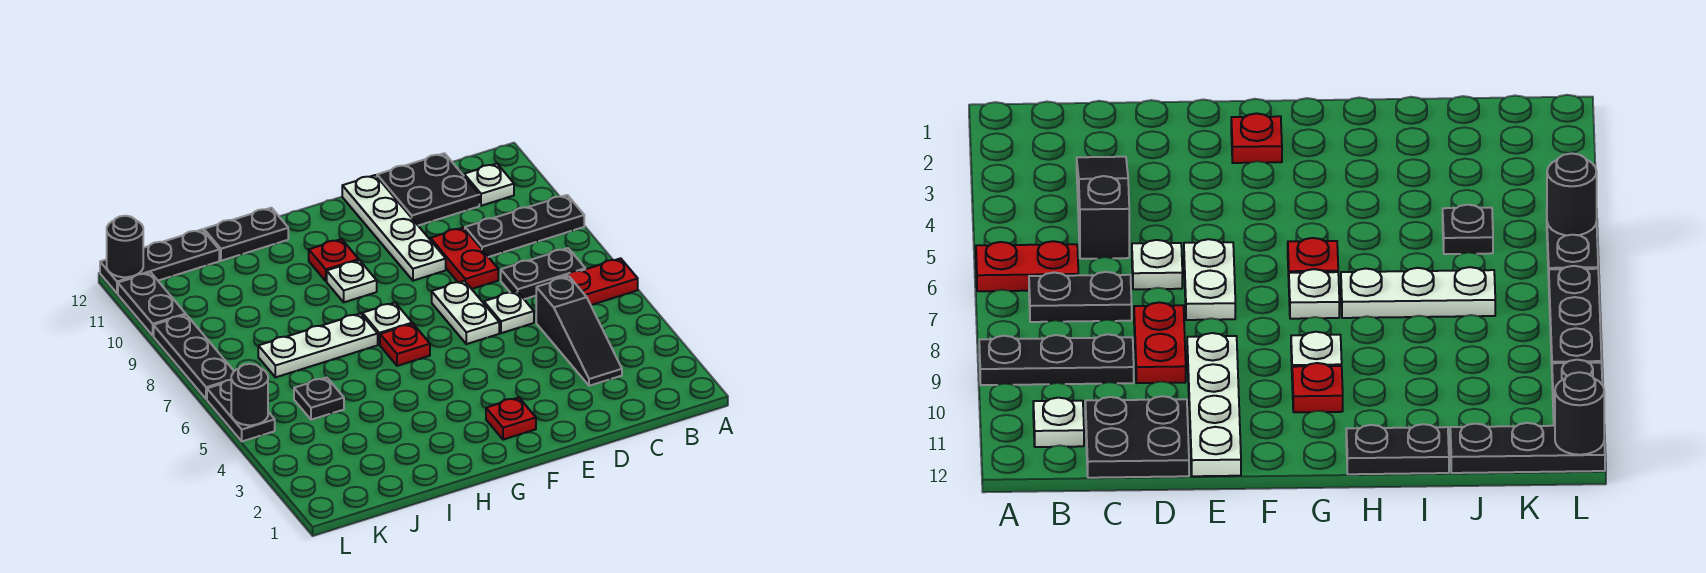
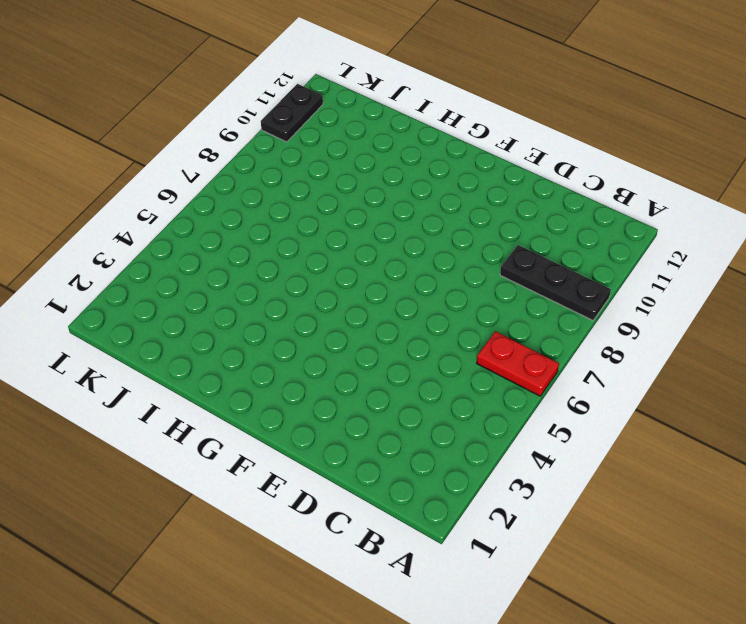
none -> black 1x2 plate [501,248,585,299]
none -> white 1x1 plate [464,164,514,206]
none -> black 1x3 slope [536,277,622,386]

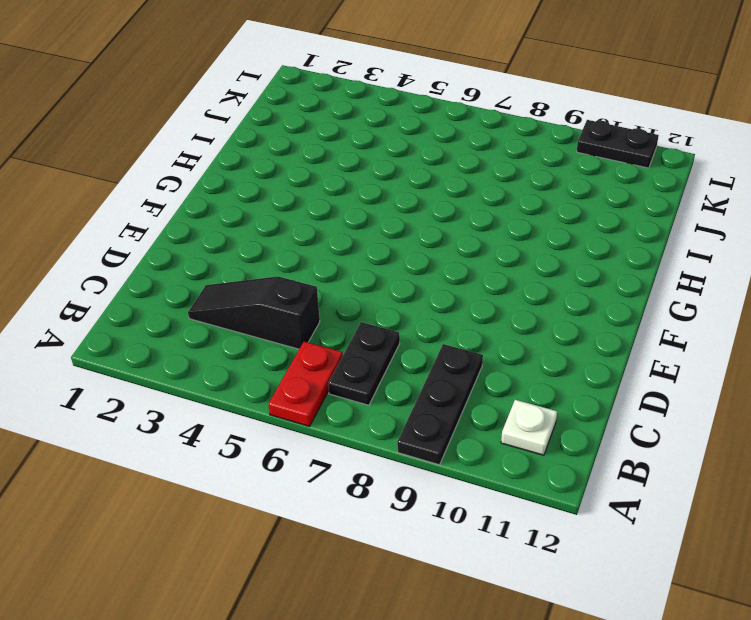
none -> black 2x2 plate [377,153,479,226]
none -> white 1x1 plate [484,291,534,333]
none -> red 1x2 plate [431,228,498,289]

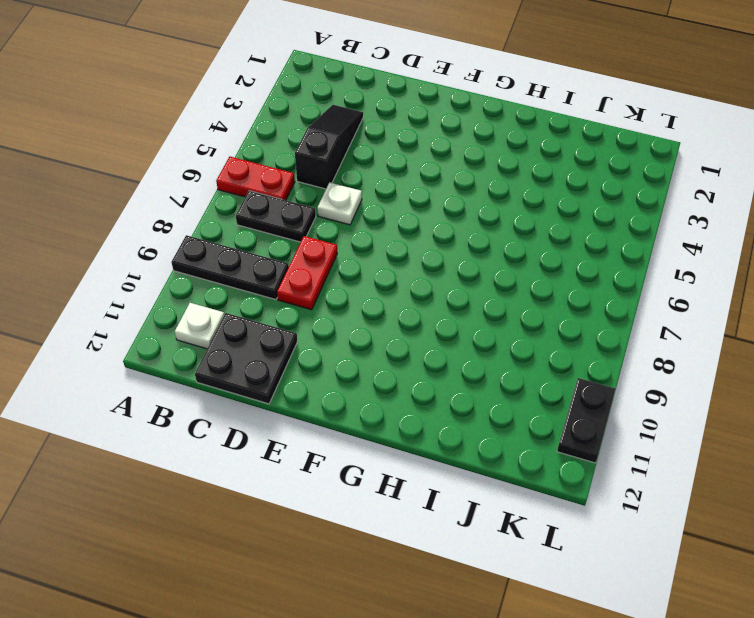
none -> white 1x2 plate [432,281,499,344]
none -> white 1x4 plate [342,175,446,281]
none -> red 1x1 plate [486,397,536,440]

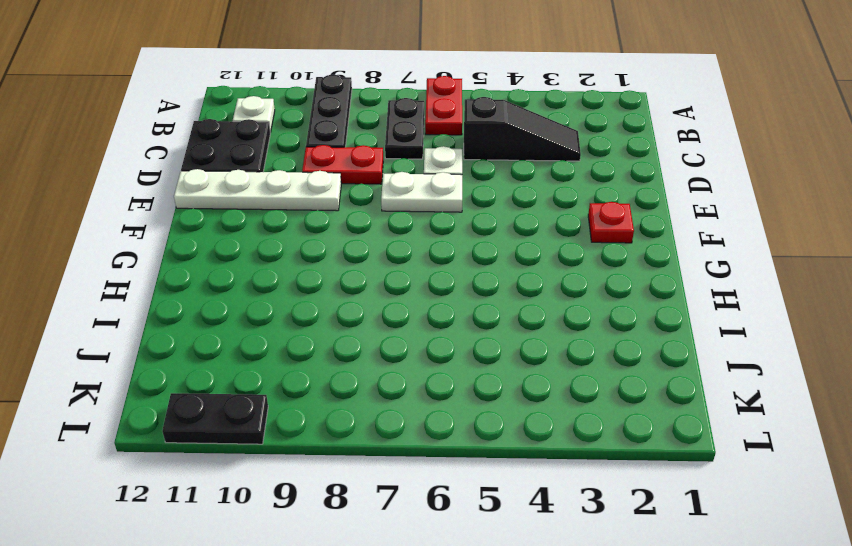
none -> red 1x1 plate [380,324,430,366]
none -> white 1x1 plate [362,303,412,345]
none -> white 1x1 plate [327,260,377,302]

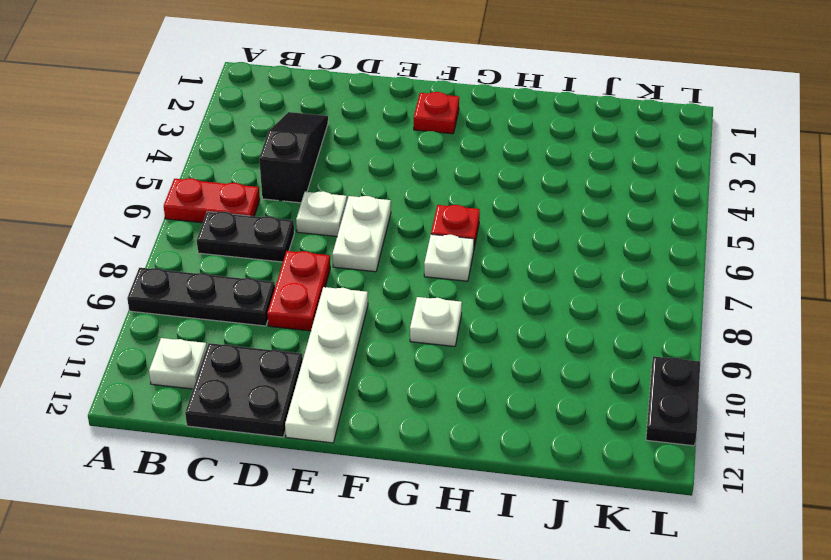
none -> red 1x1 plate [309,239,359,281]
none -> white 1x3 plate [258,313,378,377]
none -> black 1x2 plate [204,208,288,261]

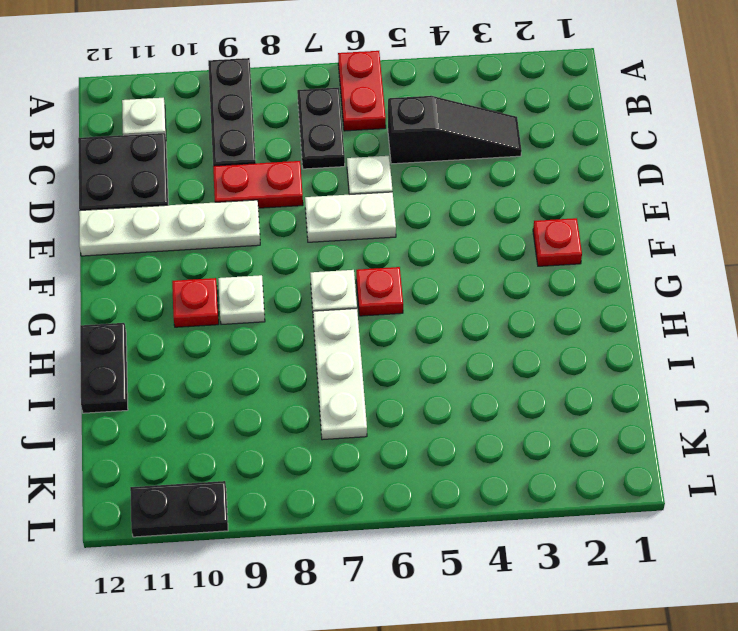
none -> black 1x1 plate [294,378,344,420]
none -> black 1x3 plate [100,230,219,293]
none -> black 1x2 plate [207,380,275,441]

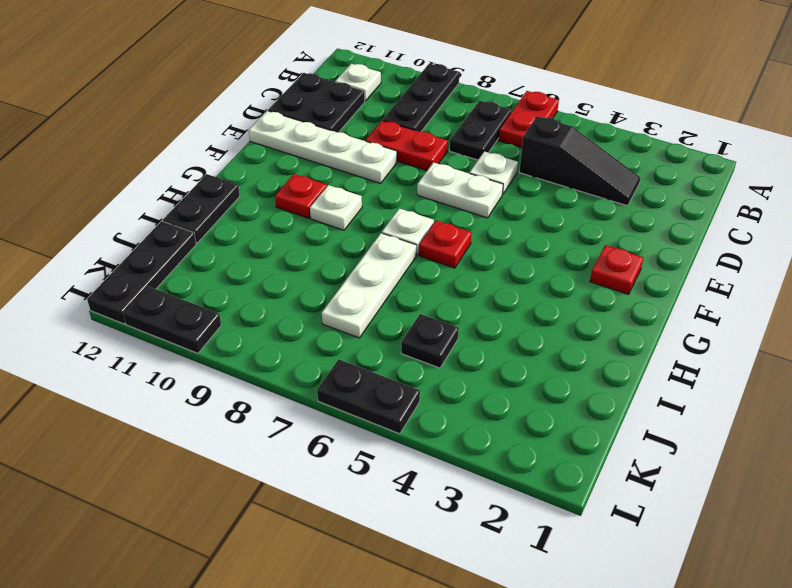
none -> black 1x3 plate [154,315,234,399]
none -> black 1x1 round brick [231,364,268,425]
none -> black 1x1 round brick [107,216,143,277]

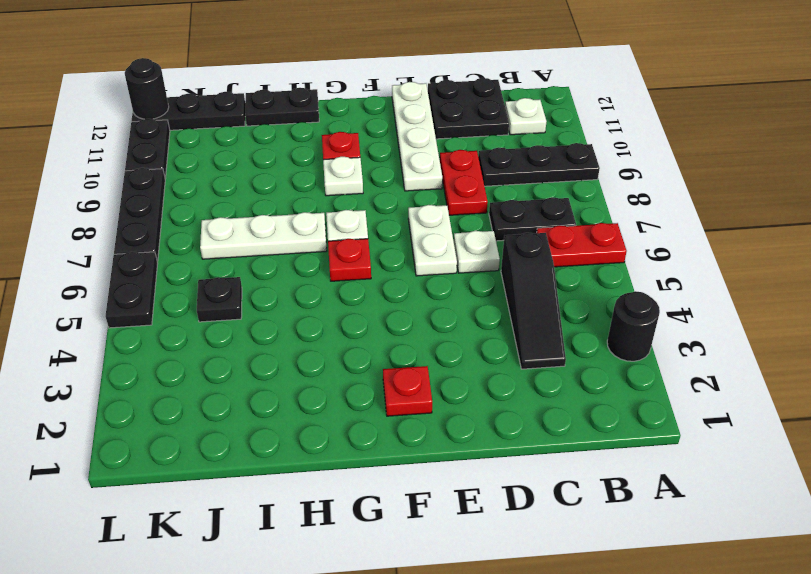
black 1x1 round brick [607,291,660,361] -> black 1x1 round brick moved to [231,364,268,425]

